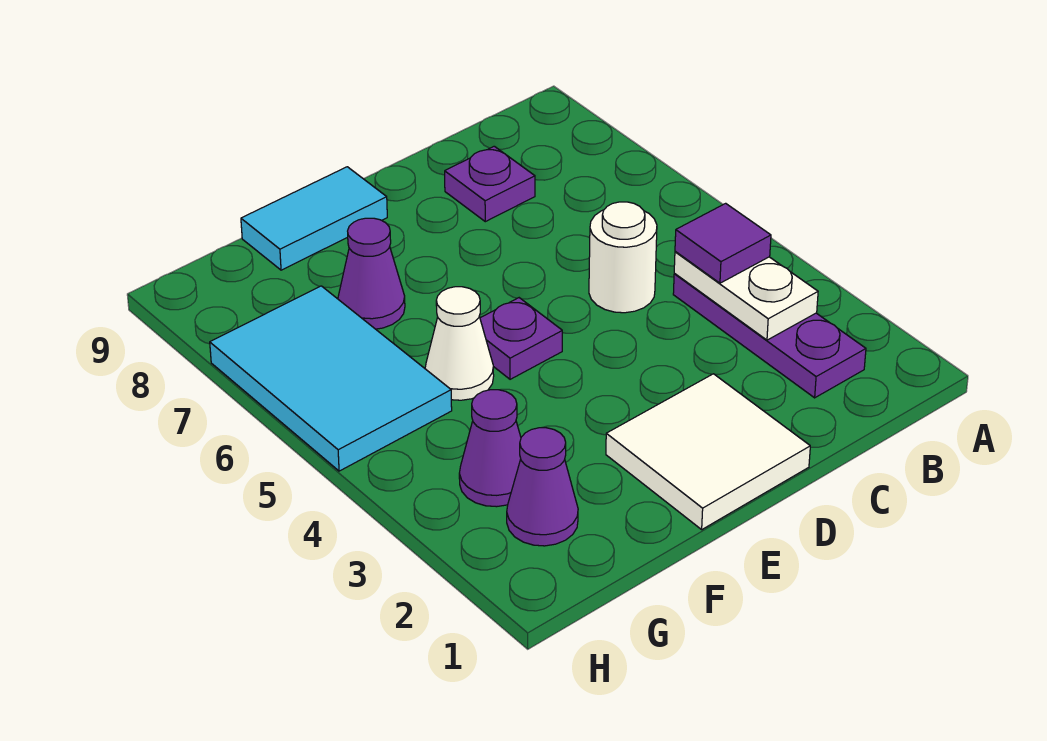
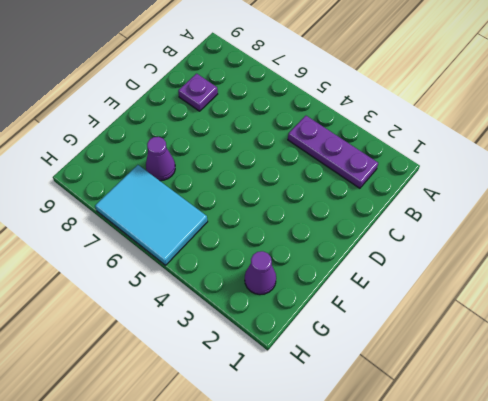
none -> white 1x1 round brick [589,202,657,313]
none -> white 2x2 tile [606,374,810,529]
none -> purple 1x1 plate [480,298,562,379]

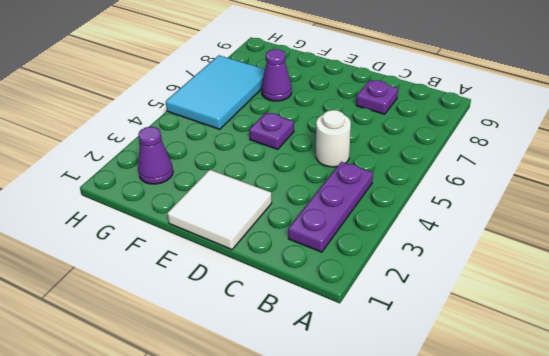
none -> cyan 1x2 tile [241,167,387,270]
none -> white 1x1 cone [425,287,494,400]
none -> purple 1x1 cone [459,390,521,507]

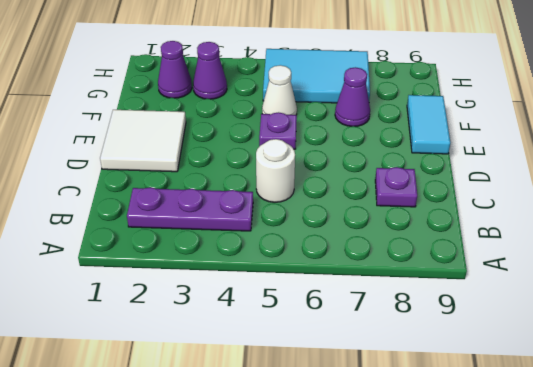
none -> white 1x2 plate [674,251,818,340]
none -> purple 1x1 tile [675,203,771,283]

